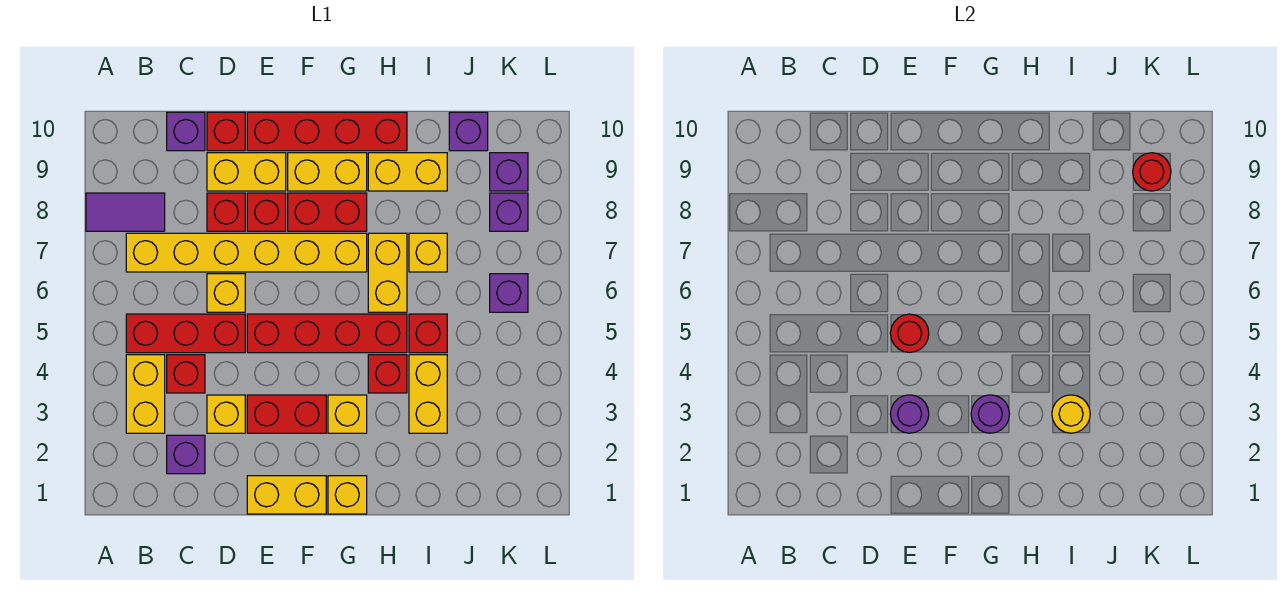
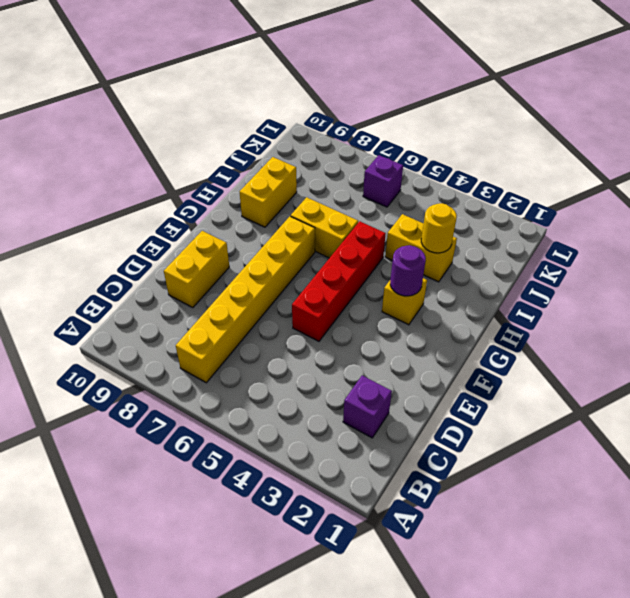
none -> purple 1x2 tile [86,193,165,231]
none -> yellow 1x2 brick [126,355,165,433]
none -> red 1x3 brick [126,314,245,353]
none -> red 1x1 brick [167,355,205,393]

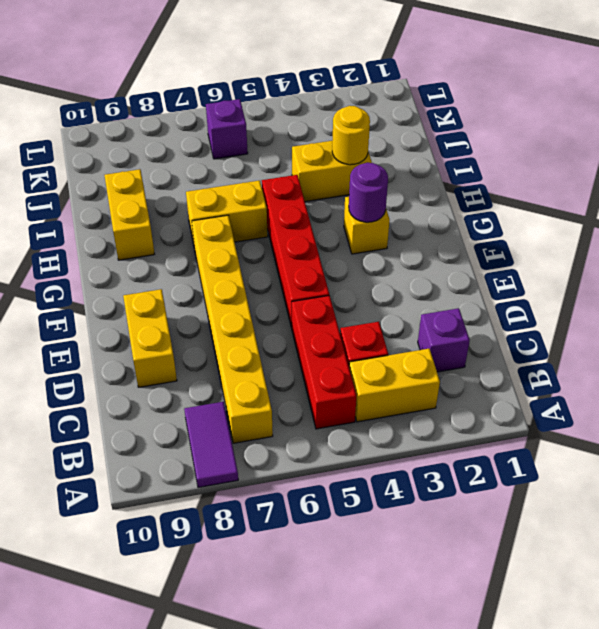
none -> purple 1x1 brick [167,112,205,151]
none -> yellow 1x1 brick [207,395,245,433]
none -> yellow 1x1 brick [207,274,245,312]
none -> red 1x1 brick [207,193,245,231]

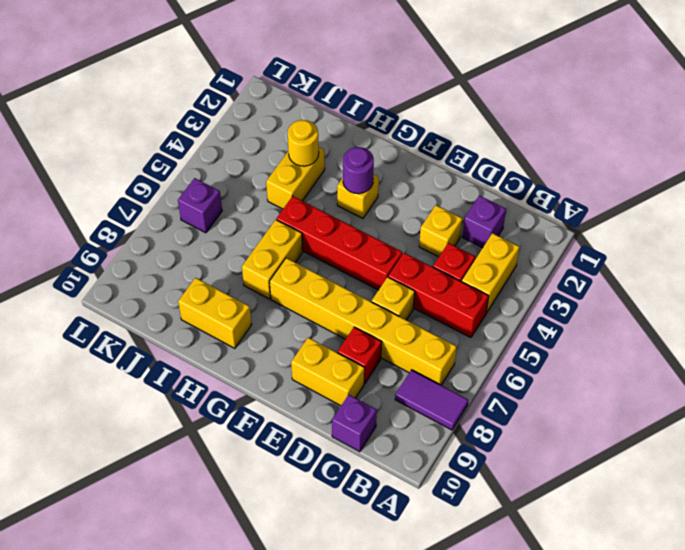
none -> red 1x1 brick [207,112,245,151]
none -> yellow 1x2 brick [247,476,326,514]
none -> red 1x2 brick [247,395,326,433]
none -> red 1x1 brick [247,193,286,231]

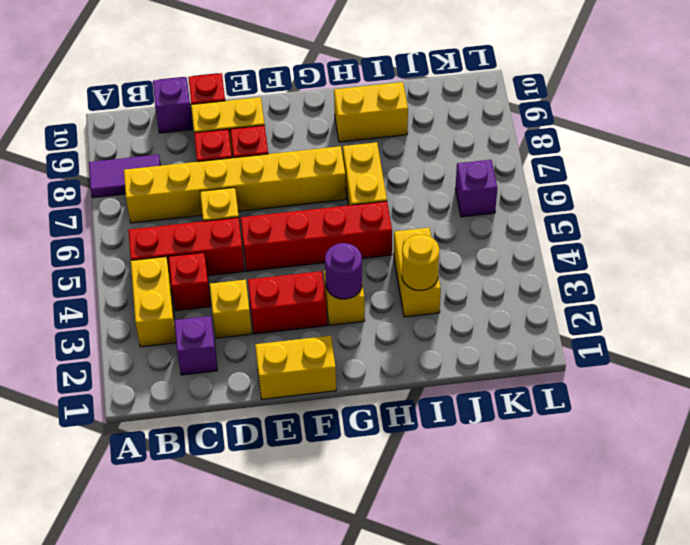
none -> red 1x4 brick [247,112,407,151]
none -> red 1x2 brick [288,193,367,231]
none -> yellow 1x2 brick [288,153,367,191]
none -> yellow 1x1 brick [328,476,367,514]

